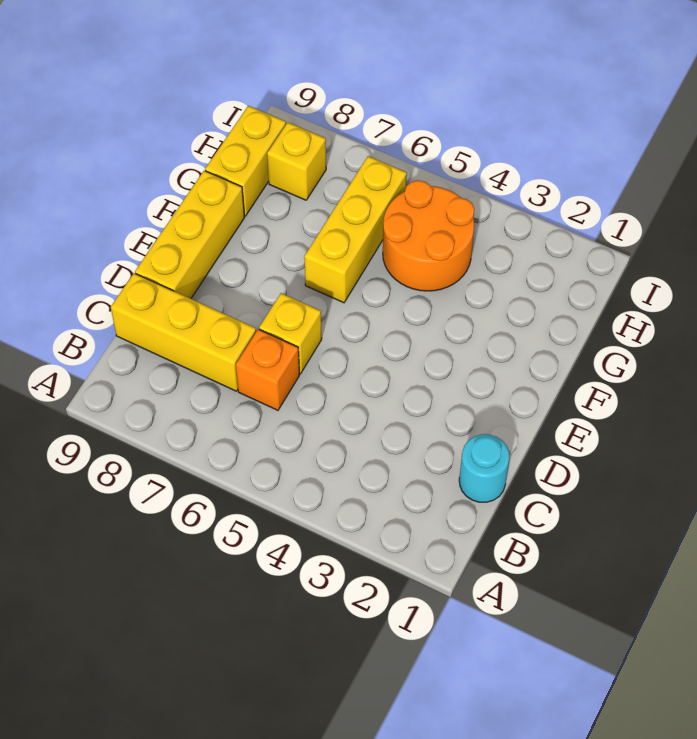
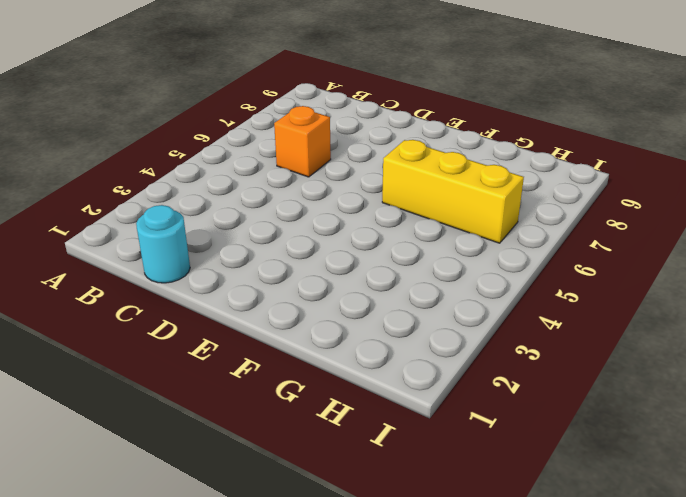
none -> yellow 1x3 brick [111,273,256,391]
none -> yellow 1x1 brick [259,293,322,374]

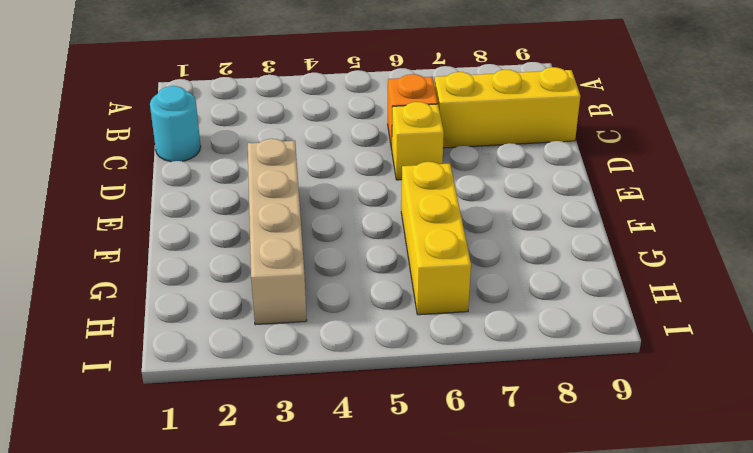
tan 1x4 brick [248,139,307,325] -> none
none -> yellow 1x3 brick [135,171,245,299]
none -> orange 2x2 round brick [383,180,474,291]

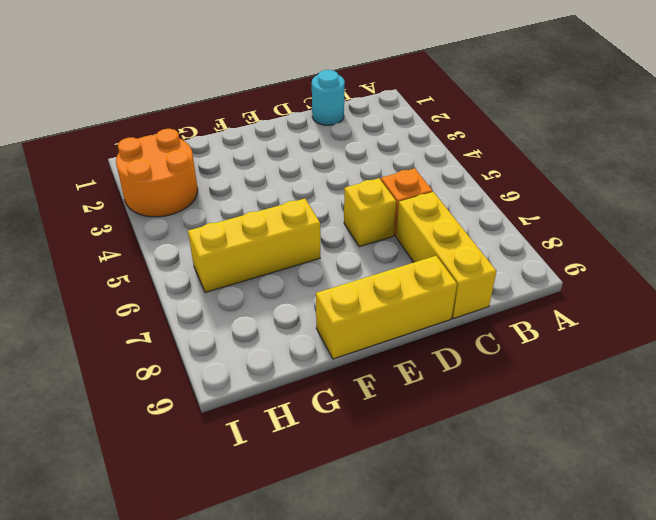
orange 2x2 round brick [116,129,198,217] -> orange 2x2 round brick moved to [383,180,474,291]
none -> yellow 1x2 brick [205,106,286,216]
none -> yellow 1x1 brick [267,122,326,200]

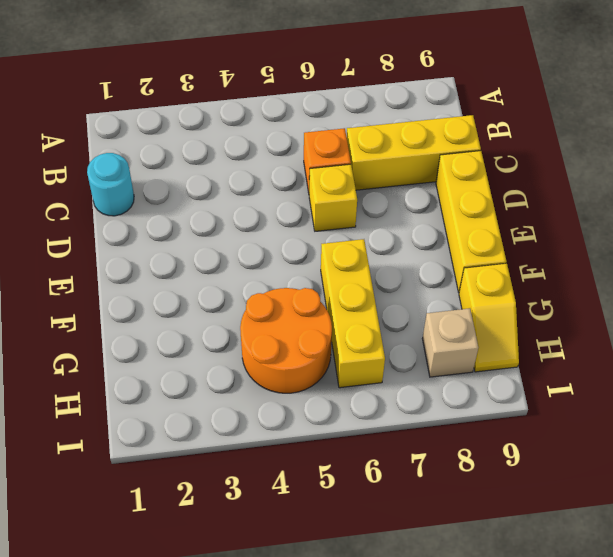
yellow 1x2 slope [459,263,519,372] -> yellow 1x2 brick [205,106,286,216]
tan 1x1 brick [422,308,479,377] -> yellow 1x1 brick [267,122,326,200]

